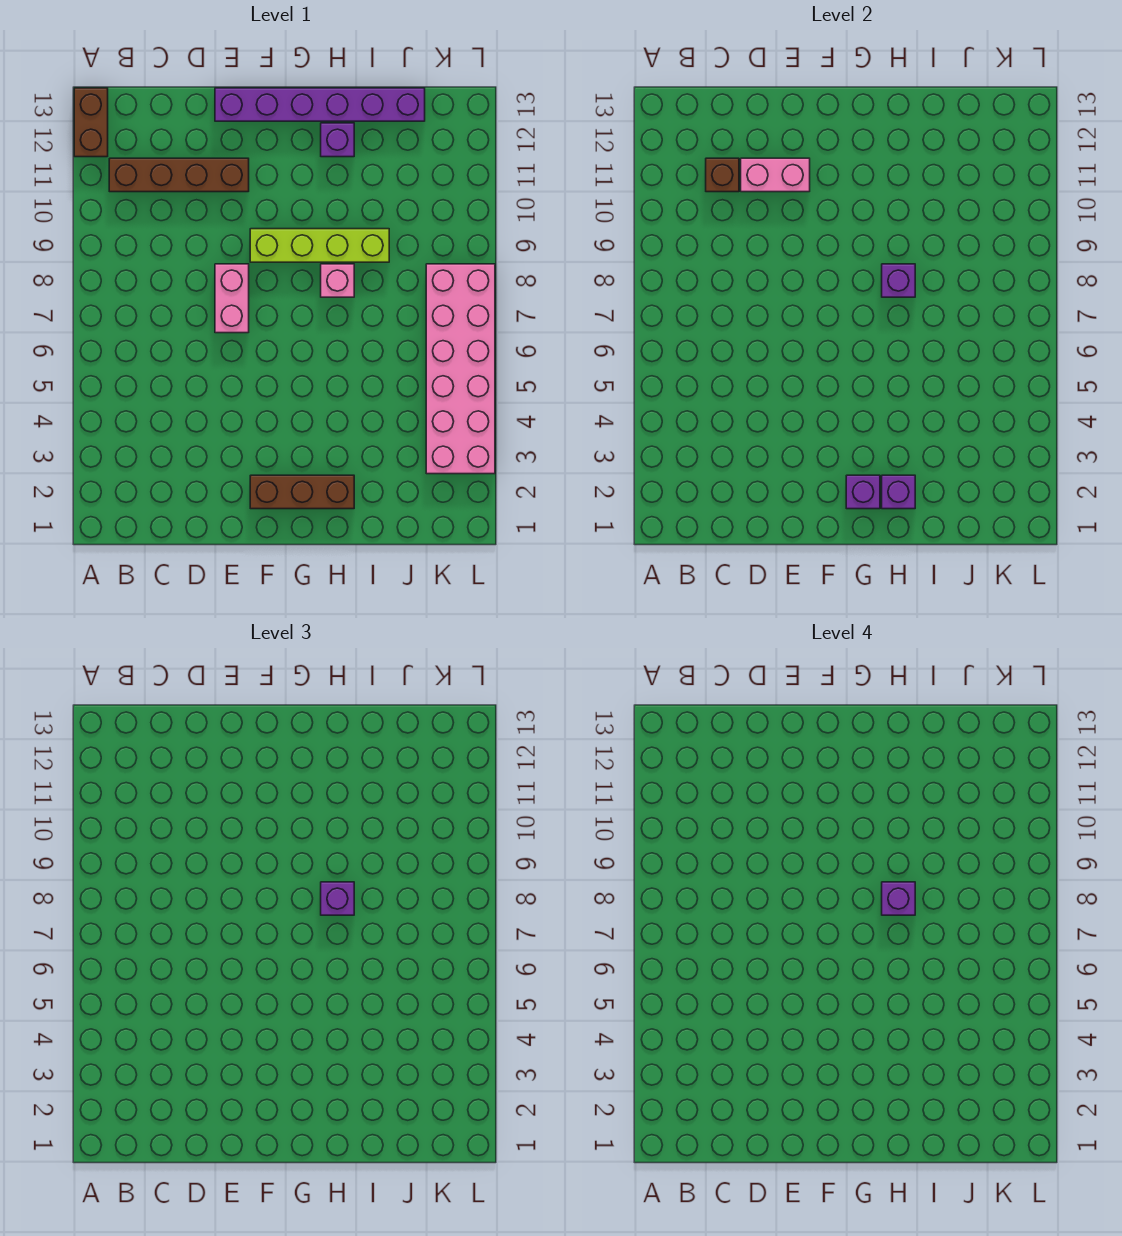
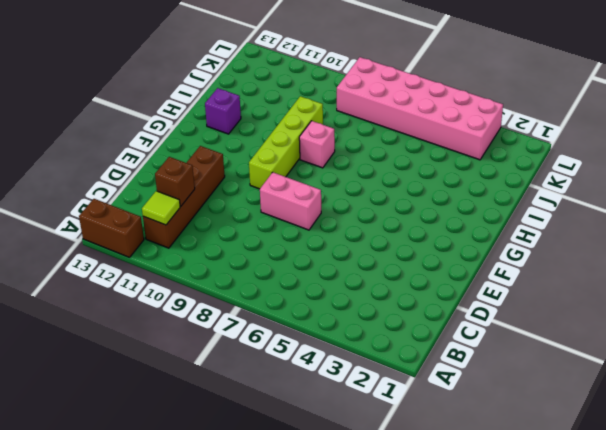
lime 1x1 tile [142,191,180,225] -> none
none -> purple 1x6 brick [215,88,425,121]
none -> brown 1x3 brick [250,475,354,509]
none -> pink 1x2 brick [741,158,810,192]

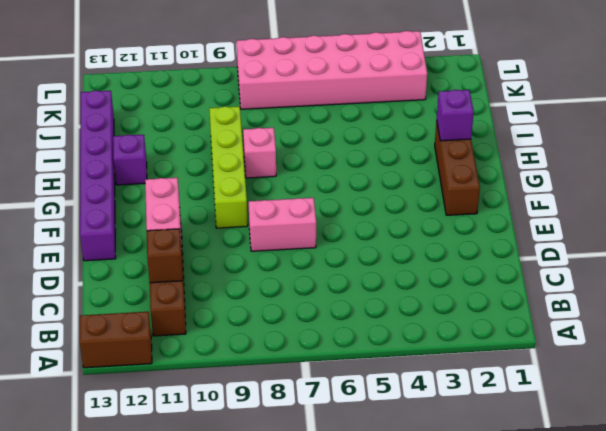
none -> purple 1x1 brick [846,475,880,509]
none -> purple 1x1 brick [882,264,915,297]
none -> purple 1x1 brick [321,882,354,915]

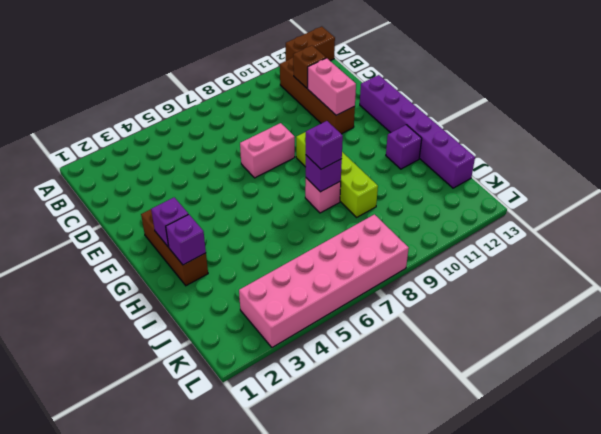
none -> purple 1x1 brick [882,882,915,915]

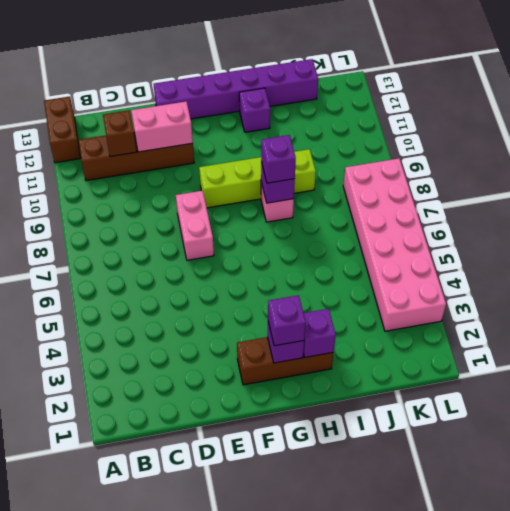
purple 1x1 brick [268,295,306,346] -> purple 1x1 brick moved to [882,882,915,915]

